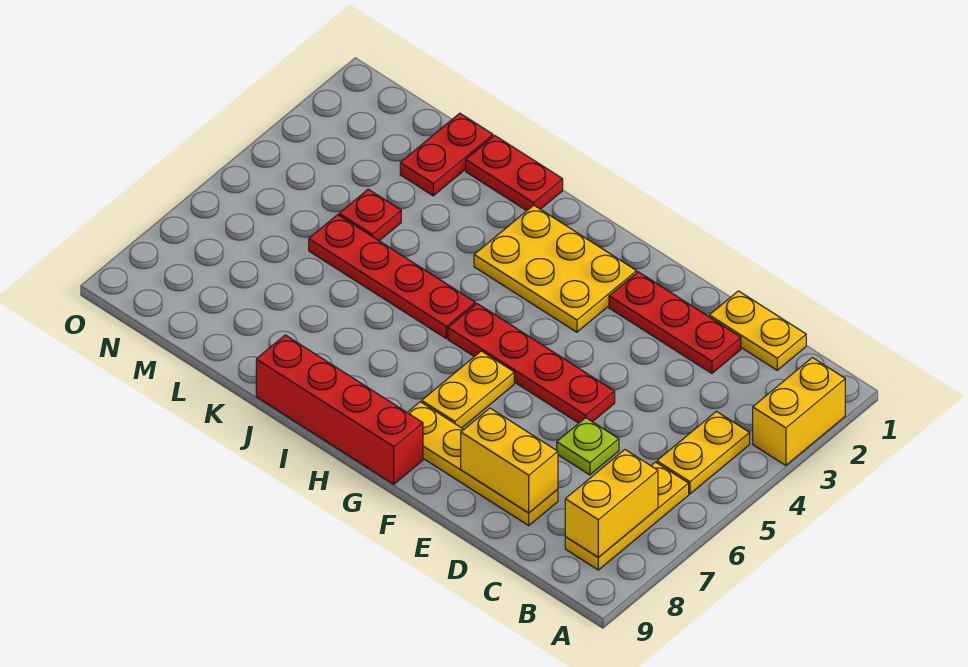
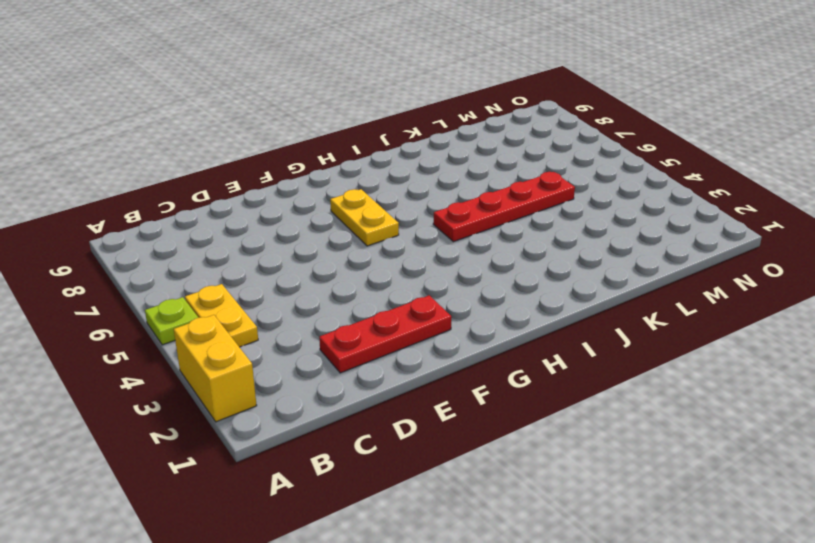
lime 1x1 plate [145,297,198,345] -> lime 1x1 plate moved to [557,418,619,475]
none -> yellow 1x3 plate [565,462,689,570]
none -> yellow 1x2 plate [709,291,806,370]
none -> yellow 1x4 plate [407,402,558,525]

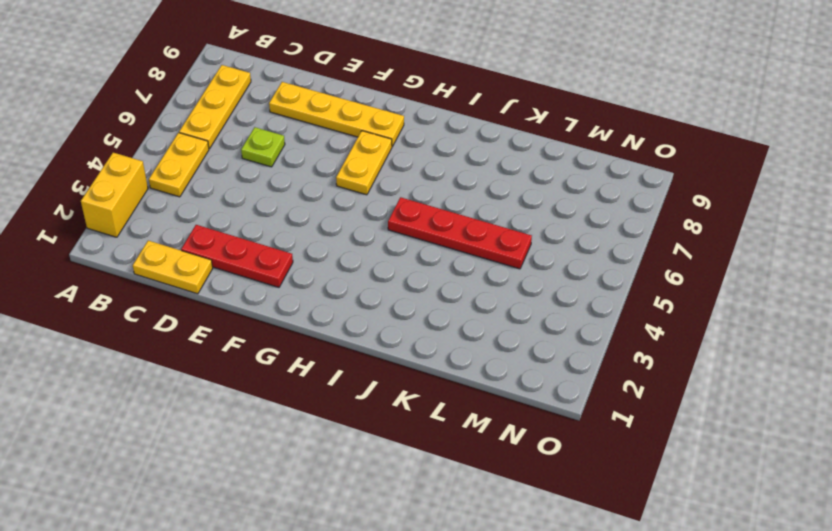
none -> red 1x4 plate [448,304,615,423]
none -> yellow 2x3 plate [474,205,637,332]
none -> red 1x4 brick [256,335,423,484]

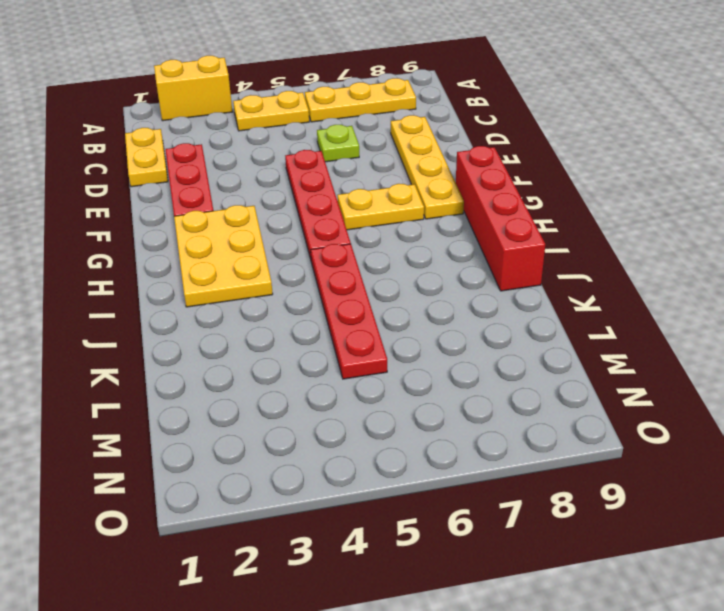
none -> red 1x2 plate [466,135,563,211]
none -> red 1x2 plate [400,113,493,196]
none -> red 1x1 plate [339,189,401,241]

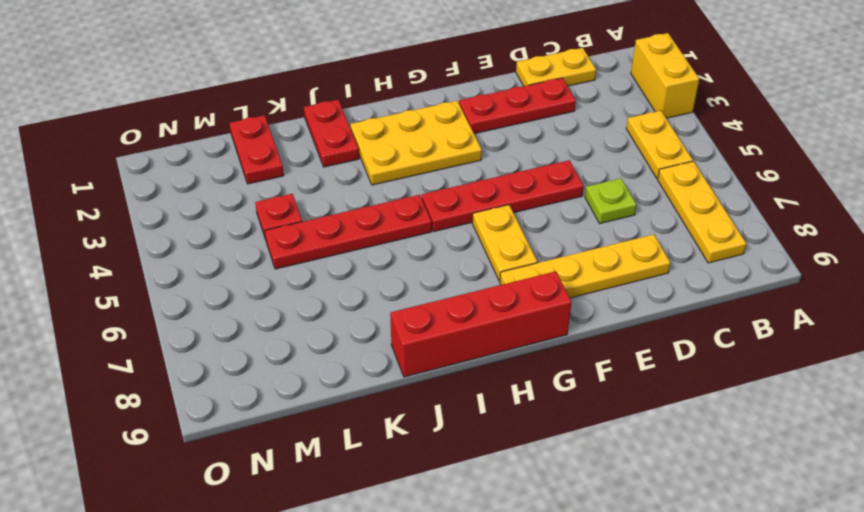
red 1x2 plate [304,100,359,167] -> red 1x2 plate turned to [466,135,563,211]
none -> yellow 1x2 brick [565,450,658,558]
none -> yellow 1x2 brick [461,408,558,513]

